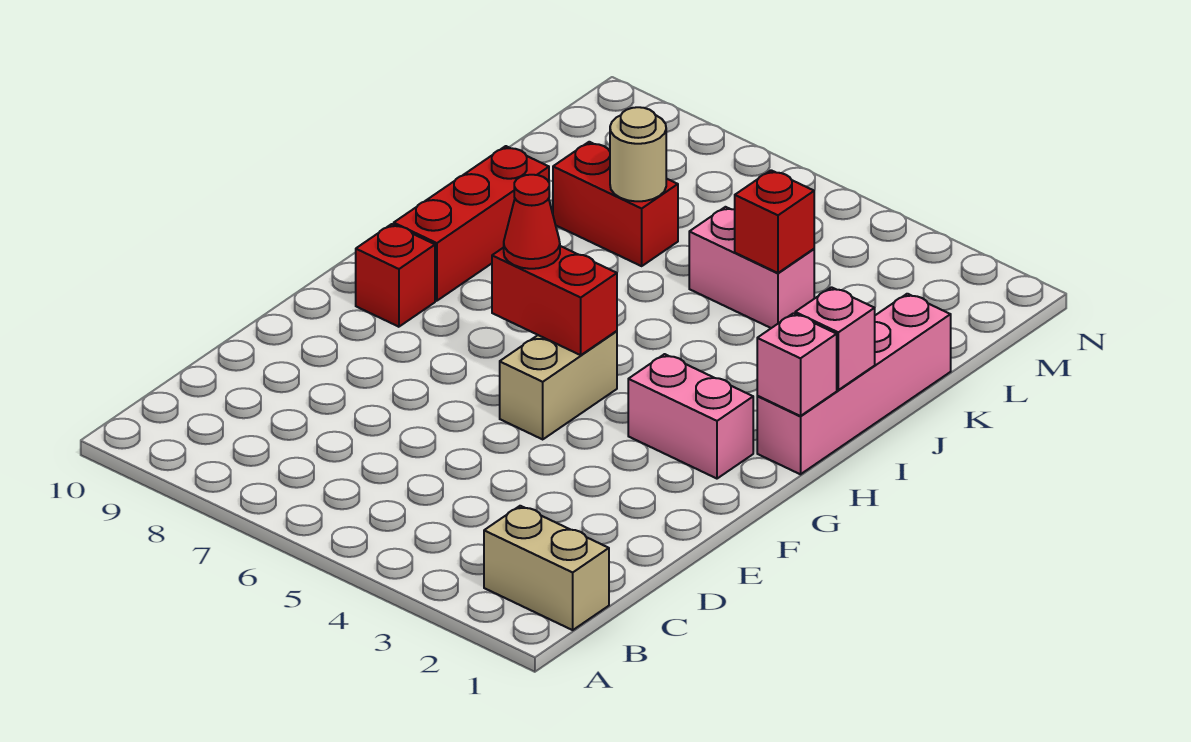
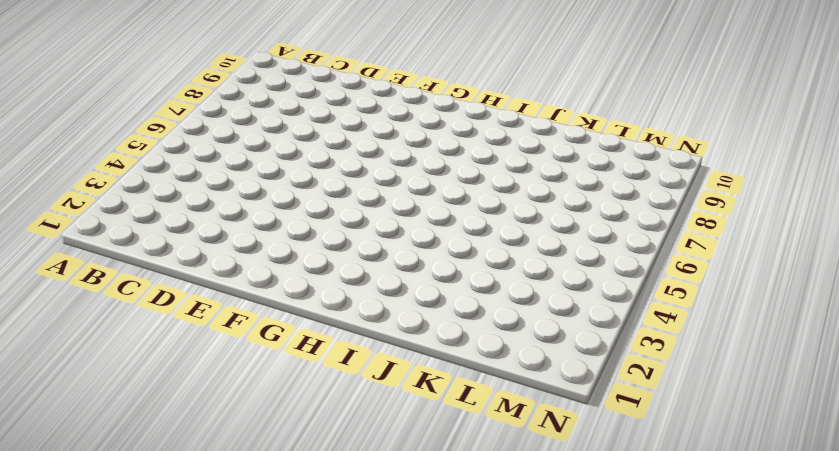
none -> tan 1x2 brick [484,506,609,630]
none -> tan 1x2 brick [500,331,617,439]
none -> pink 1x2 brick [628,354,753,479]

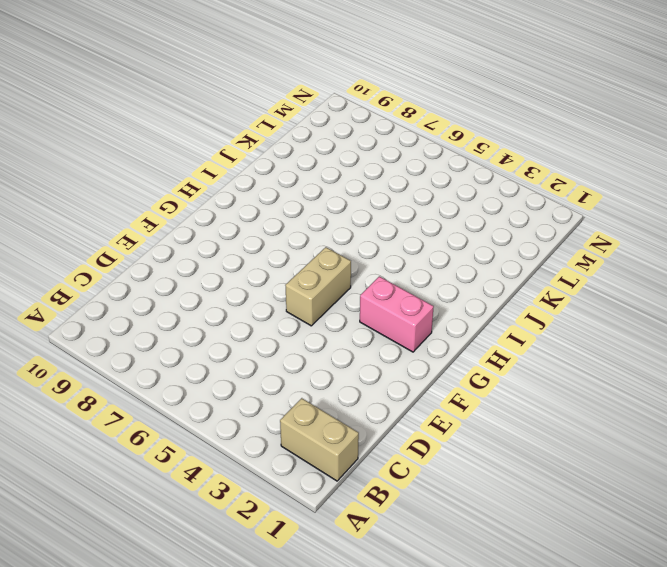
none -> red 1x1 brick [356,224,435,327]
none -> pink 1x4 brick [757,294,951,474]
none -> red 1x3 brick [394,146,549,301]

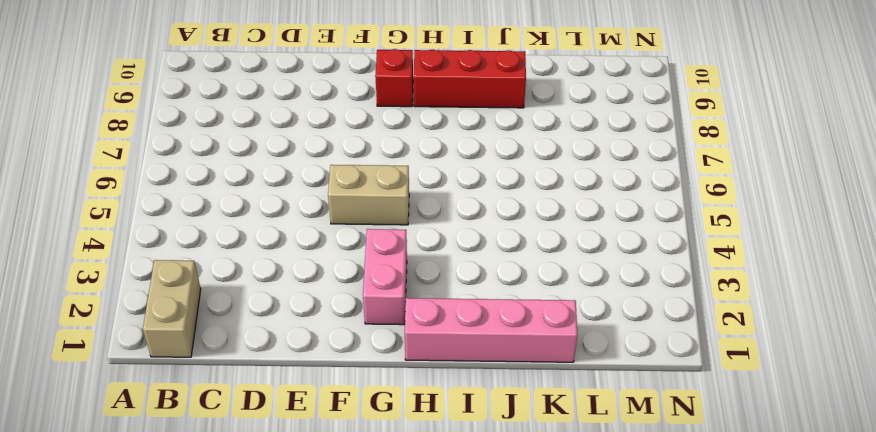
none -> pink 1x2 brick [689,207,814,328]
none -> red 1x2 brick [553,142,678,266]
none -> red 1x2 brick [492,246,617,355]

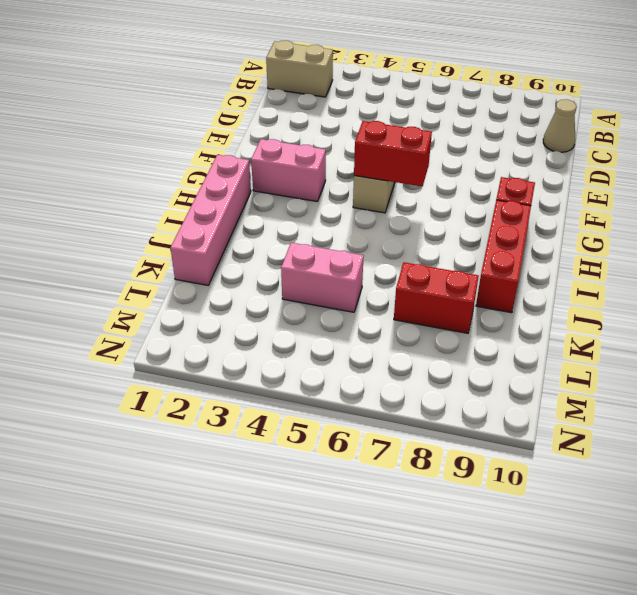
tan 1x1 cone [543,99,577,152] -> none
none -> pink 1x1 brick [757,313,837,416]
none -> pink 1x1 brick [795,287,875,390]
none -> red 1x1 brick [735,170,814,273]

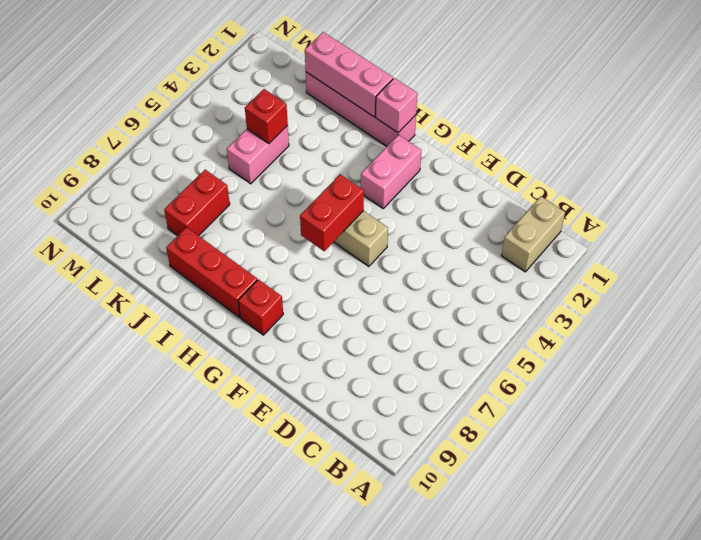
pink 1x3 brick [305,32,393,117] -> pink 1x1 brick [795,287,875,390]
none -> tan 1x1 round brick [610,107,666,201]
none -> red 1x1 cone [504,175,560,269]

